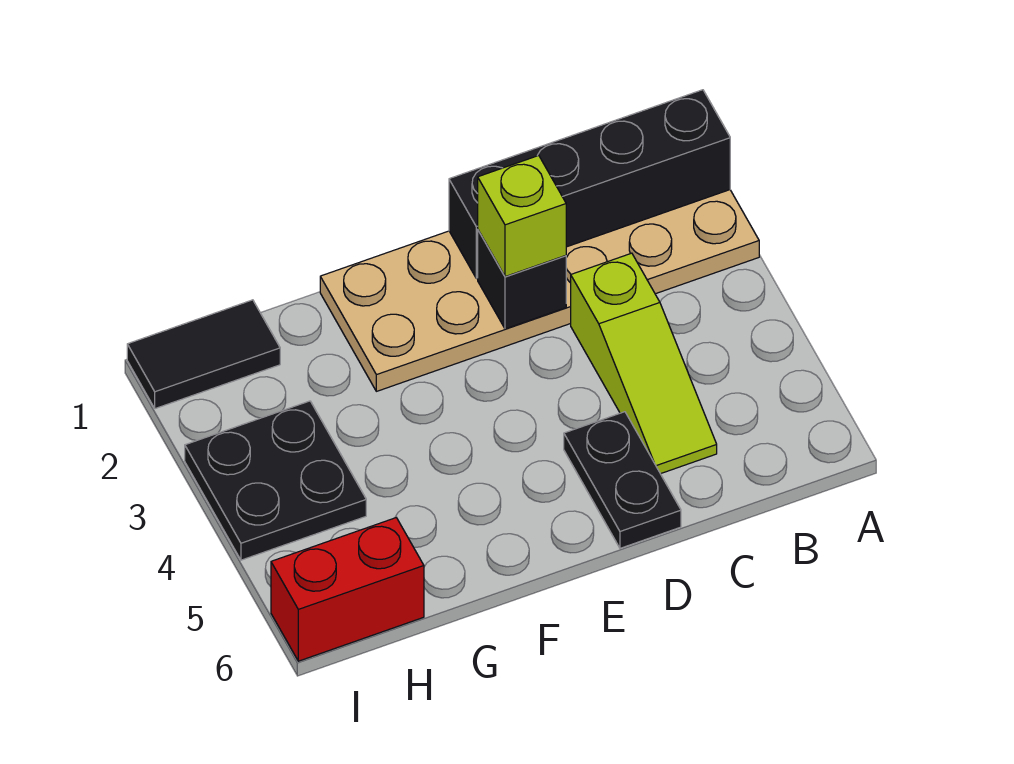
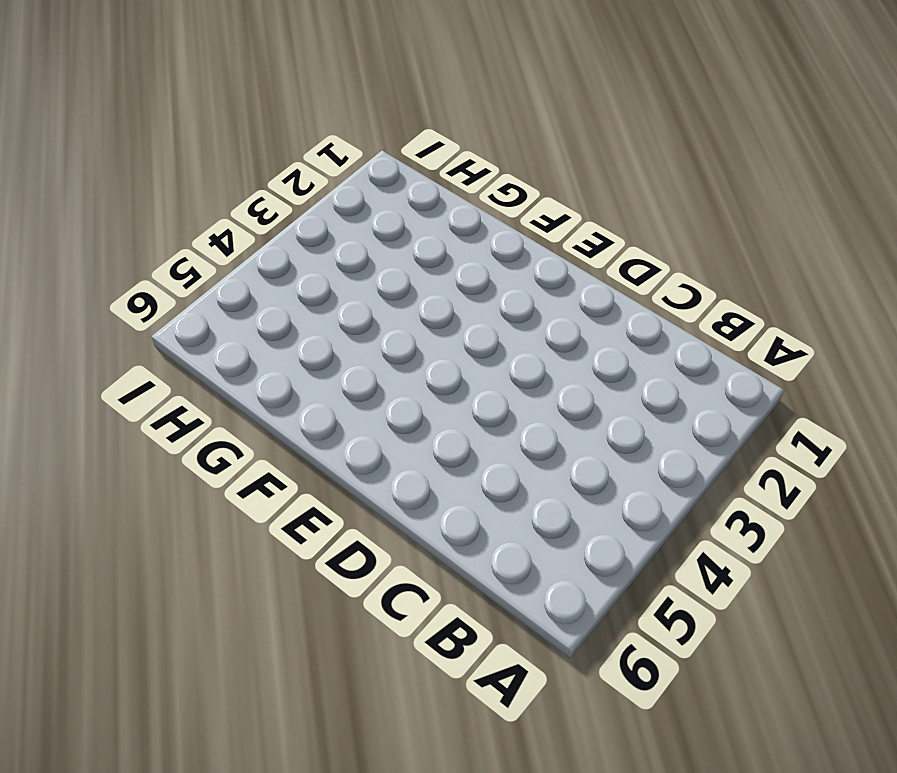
none -> tan 2x6 plate [320,190,759,391]
none -> lime 1x3 slope [571,253,717,474]

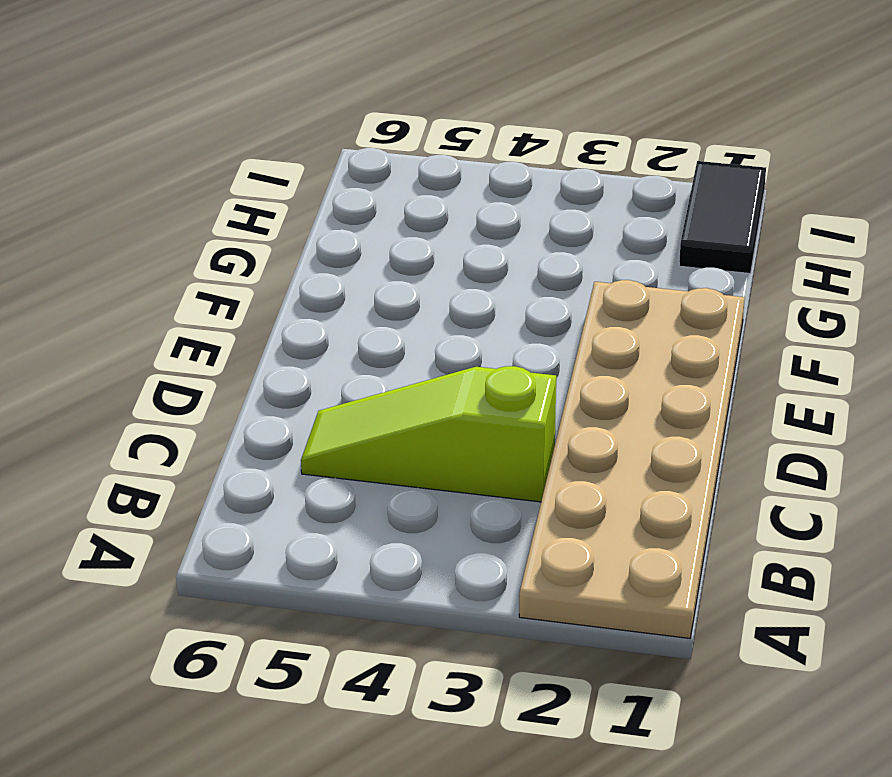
none -> black 1x2 plate [564,412,681,548]
none -> black 2x2 plate [185,401,366,560]

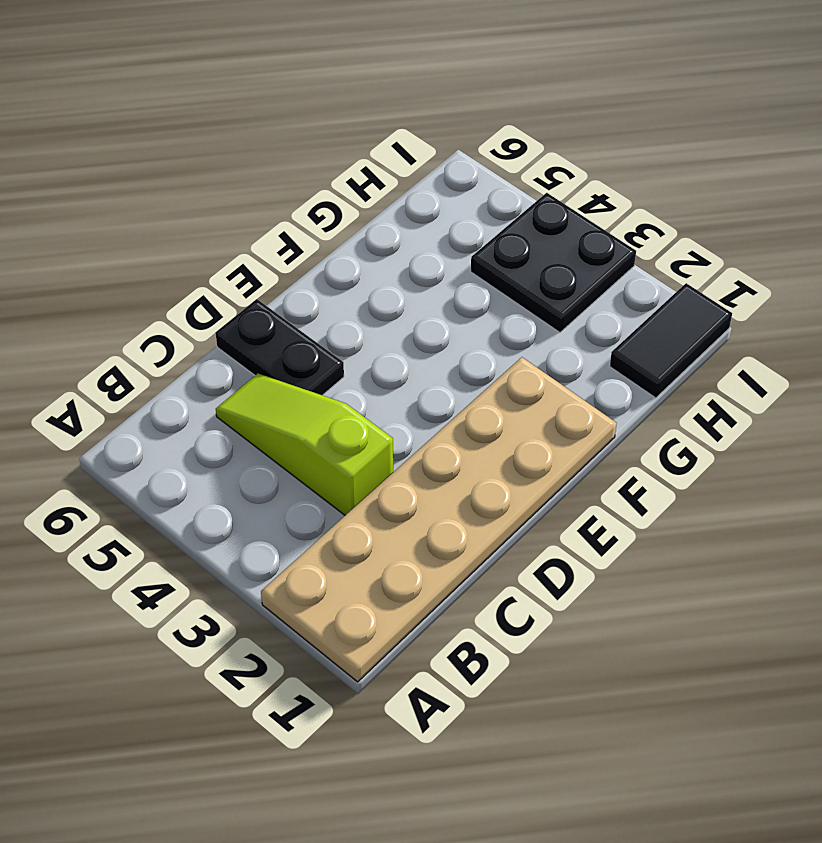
none -> red 1x2 brick [271,518,424,661]
none -> black 1x4 brick [449,90,730,278]

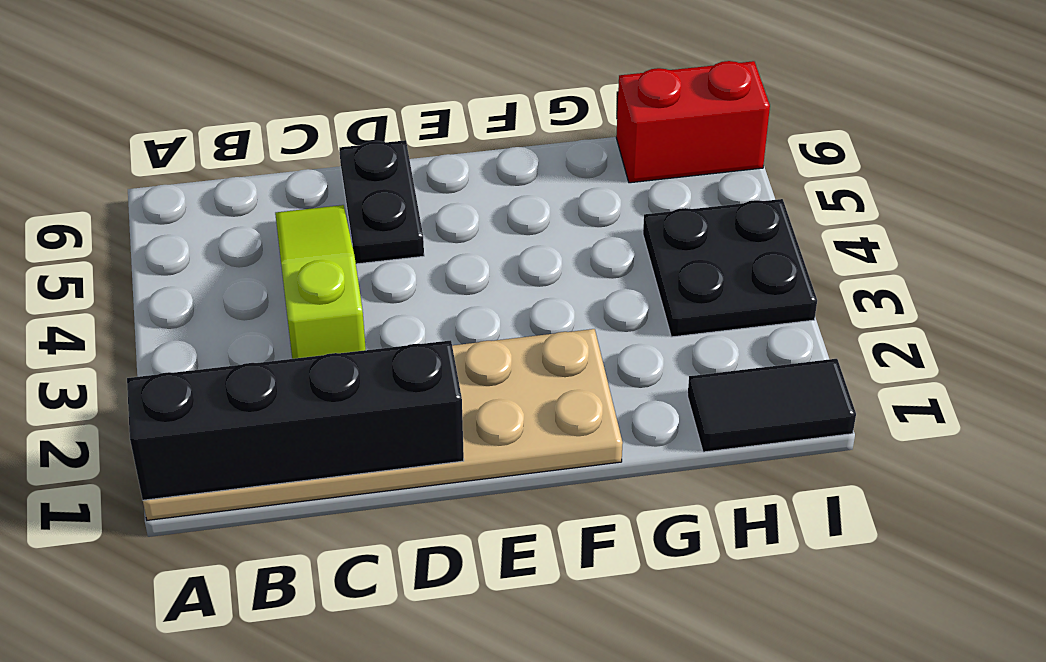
none -> black 1x1 brick [478,230,566,329]
none -> lime 1x1 brick [478,156,566,277]

